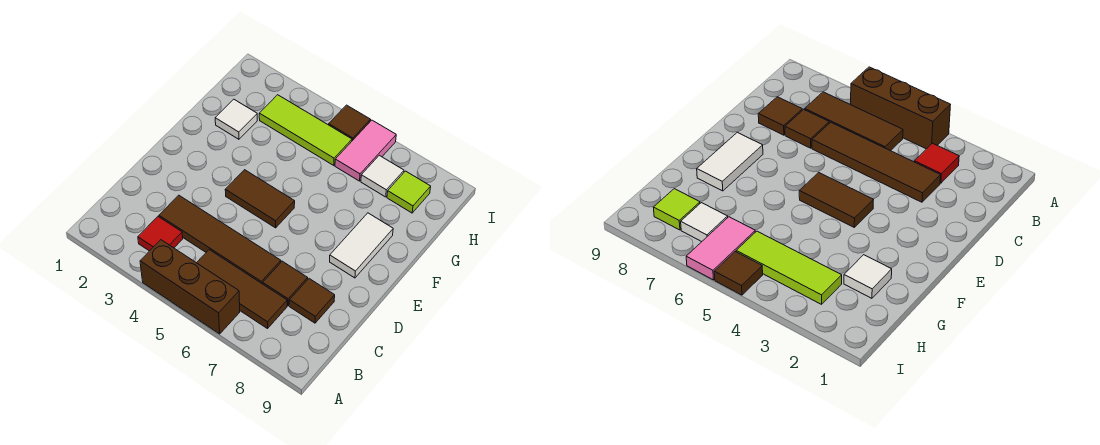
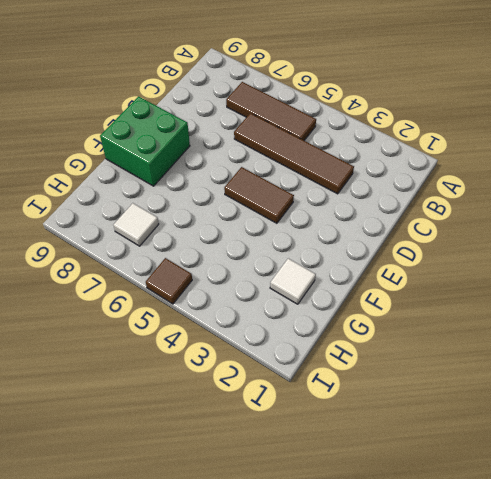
green 2x2 brick [100,96,190,186] -> white 1x2 tile [330,213,393,278]
none -> brown 1x3 brick [140,240,240,334]
none -> red 1x1 tile [138,217,183,251]
none -> brown 1x1 tile [263,261,308,305]

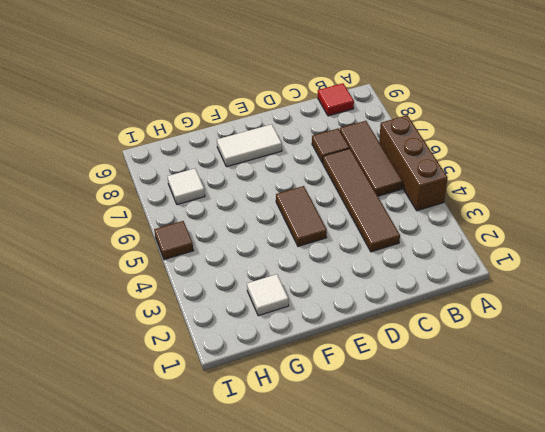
red 1x1 tile [318,83,354,116] -> red 1x1 tile moved to [138,217,183,251]
none -> brown 1x1 tile [289,279,335,323]
none -> lime 1x3 tile [259,95,352,165]
none -> pink 1x2 tile [335,120,396,181]

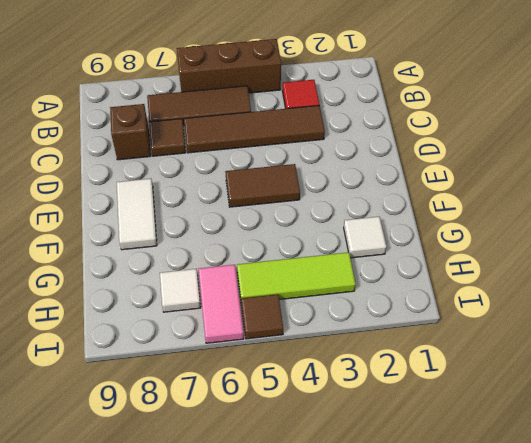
brown 1x1 brick [110,104,151,160] -> brown 1x1 tile [289,279,335,323]
none -> lime 1x1 tile [387,171,431,213]

